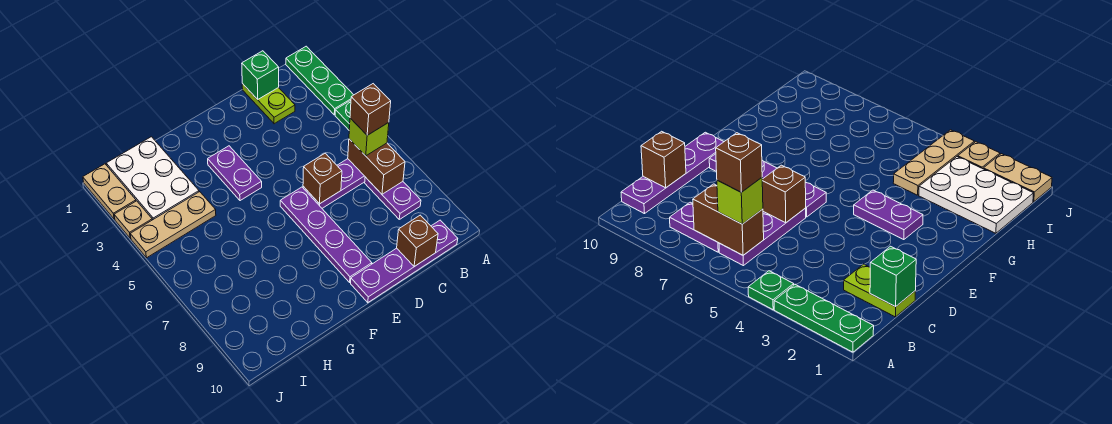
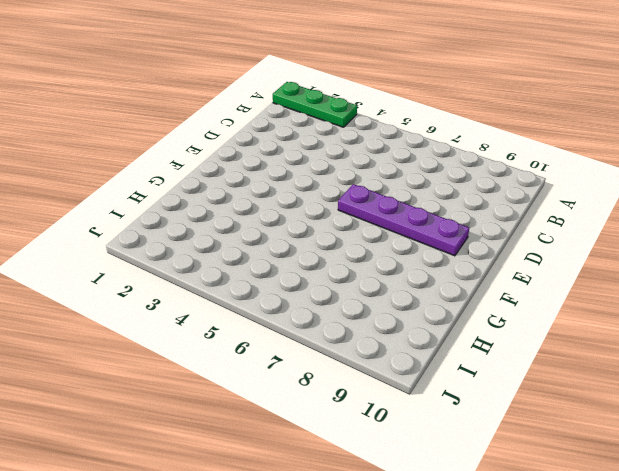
none -> green 1x1 plate [335,100,351,130]
none -> purple 1x3 plate [303,159,365,208]
none -> purple 1x2 plate [365,177,421,219]

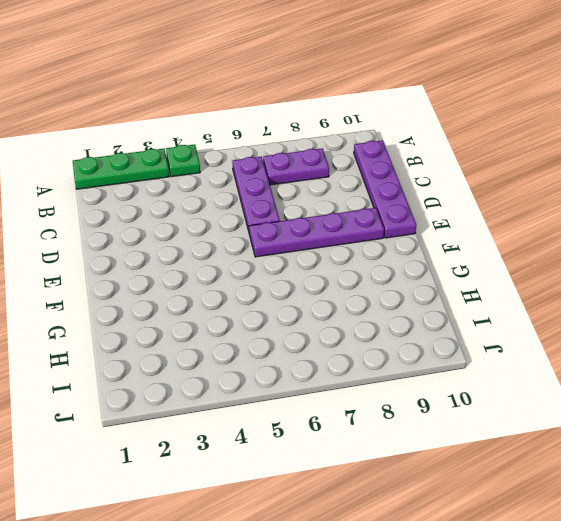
none -> lime 1x2 plate [242,84,295,124]
none -> purple 1x2 plate [208,146,262,201]
none -> white 2x3 plate [106,137,199,220]

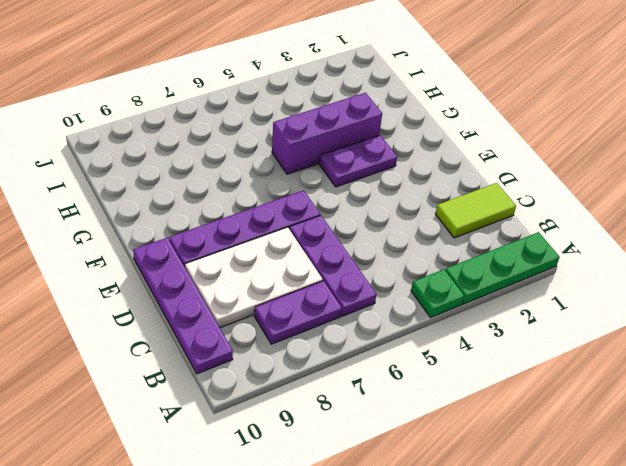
lime 1x2 tile [436,183,516,238] -> lime 1x2 plate [242,84,295,124]
white 2x3 plate [185,227,323,328] -> white 2x3 plate moved to [106,137,199,220]
purple 1x3 brick [272,93,382,174] -> none
none -> tan 1x3 plate [130,192,216,258]
none -> tan 1x2 plate [83,164,136,219]
none -> tan 1x1 plate [114,201,152,238]

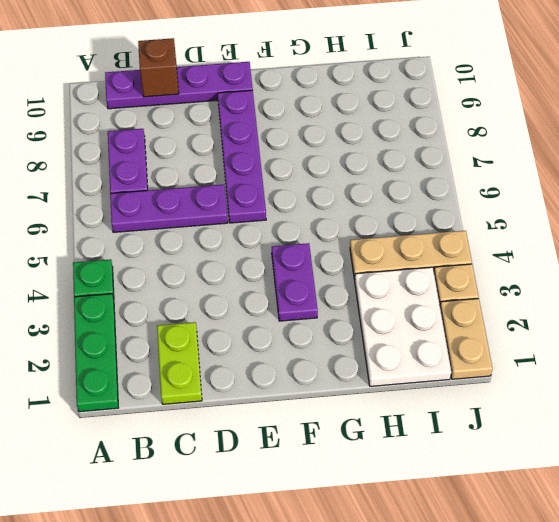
none -> brown 1x2 brick [348,139,405,194]
none -> green 1x1 brick [242,51,279,99]
none -> brown 1x1 brick [303,153,342,204]

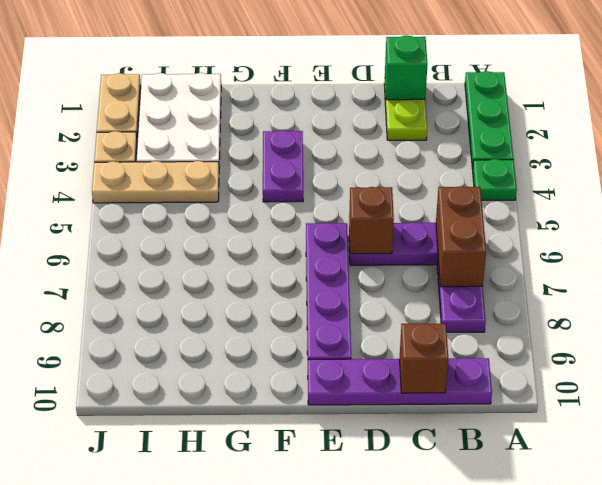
none -> lime 1x1 brick [349,118,389,156]
none -> brown 1x1 brick [350,84,391,135]

